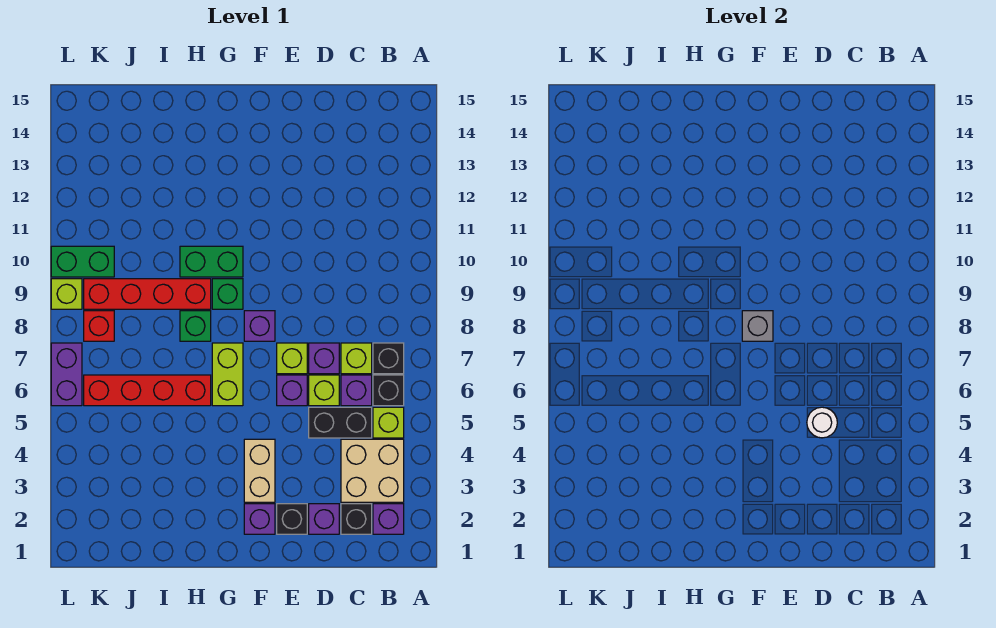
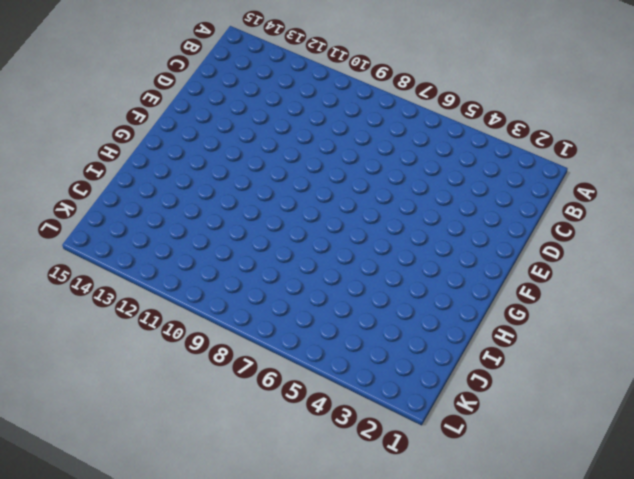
none -> purple 1x1 brick [373,504,404,534]
none -> tan 2x2 brick [341,439,404,502]
none -> lime 1x1 brick [373,407,404,438]
none -> black 1x1 brick [373,375,404,406]

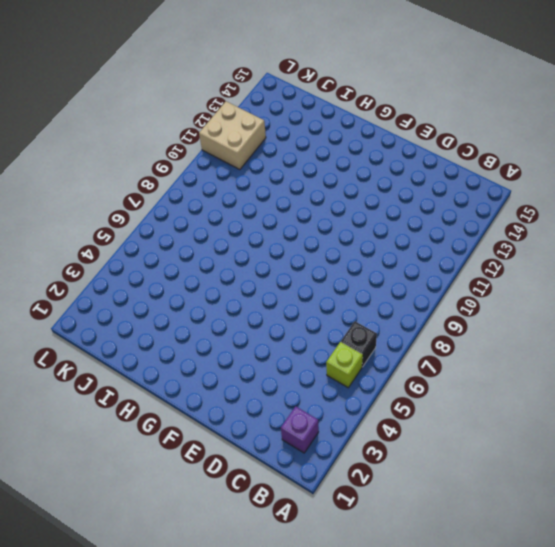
tan 2x2 brick [199,101,266,170] -> tan 2x2 brick moved to [341,439,404,502]
none -> black 1x1 brick [373,343,404,374]
none -> black 1x1 brick [341,504,372,534]
none -> black 1x2 brick [309,407,372,438]
none -> purple 1x1 brick [341,375,372,406]

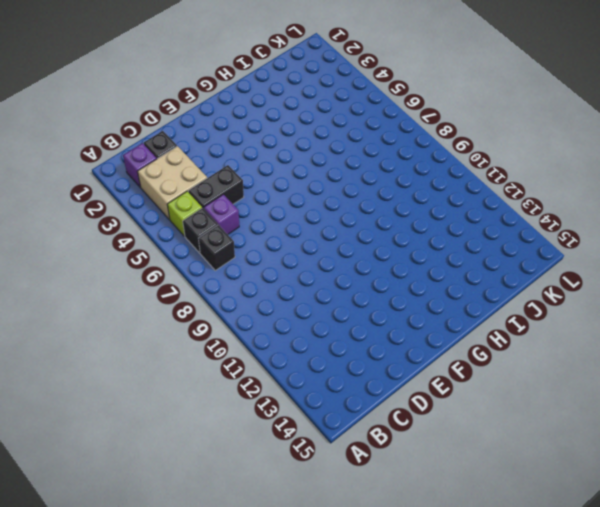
none -> lime 1x1 brick [341,343,372,374]
none -> purple 1x1 brick [309,504,339,534]
none -> lime 1x1 brick [309,375,339,406]
none -> purple 1x1 brick [309,343,339,374]

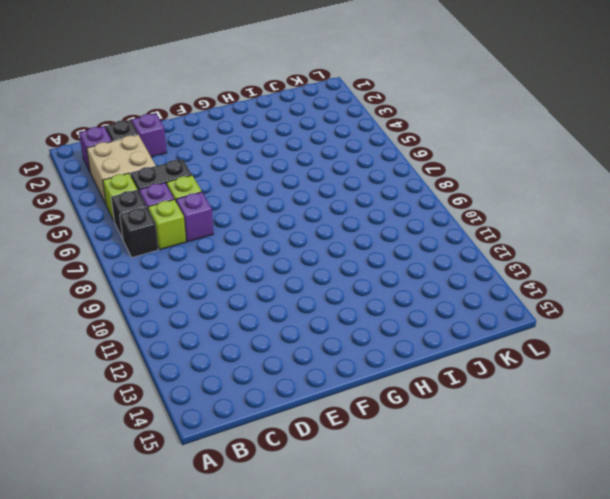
none -> black 1x1 brick [277,504,307,534]
none -> purple 1x1 brick [277,375,307,406]
none -> lime 1x1 brick [277,343,307,374]
none -> purple 1x1 brick [244,504,275,534]

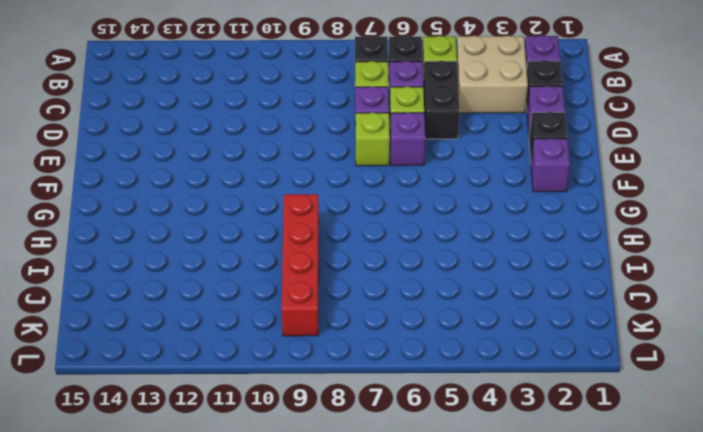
none -> tan 1x2 brick [244,439,275,502]
none -> purple 1x1 brick [244,311,275,341]
none -> lime 1x2 brick [212,343,243,406]
none -> green 1x1 brick [212,279,243,309]

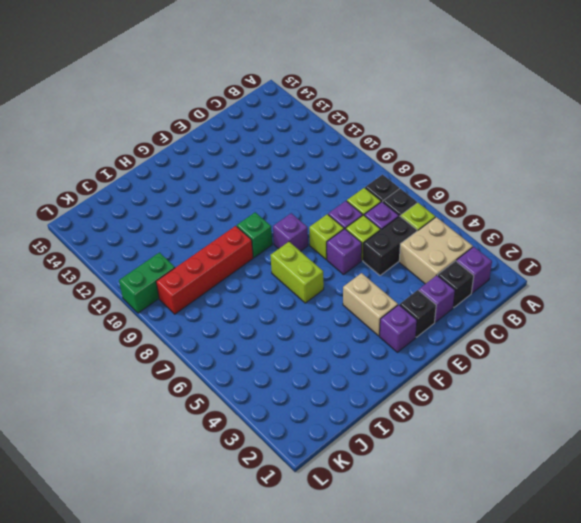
none -> green 1x2 brick [180,246,243,277]
none -> red 1x4 brick [84,375,211,406]
none -> green 1x1 brick [180,311,211,341]
none -> red 1x1 brick [84,311,114,341]

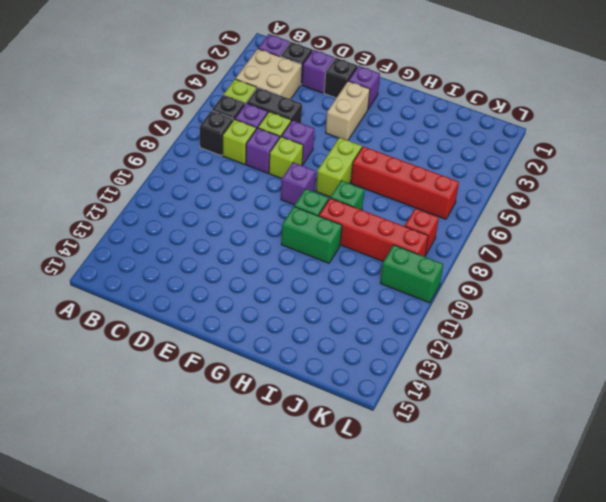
none -> purple 1x2 brick [51,343,82,406]
none -> lime 1x1 brick [51,279,82,309]
none -> white 1x1 round brick [807,407,837,438]
none -> grey 1x1 brick [742,311,773,341]

